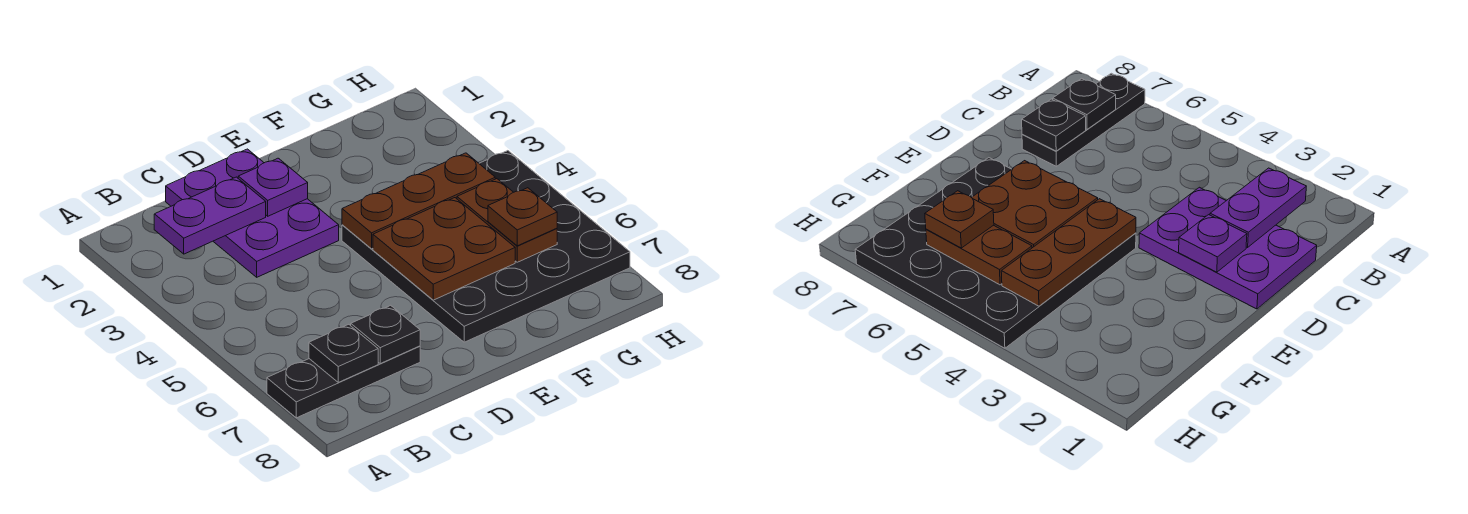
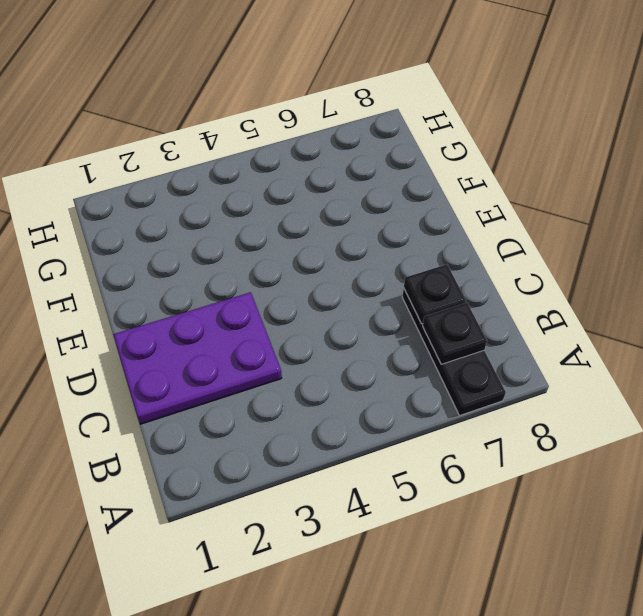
none -> black 4x4 plate [342,151,630,342]
none -> purple 1x2 plate [154,177,266,254]

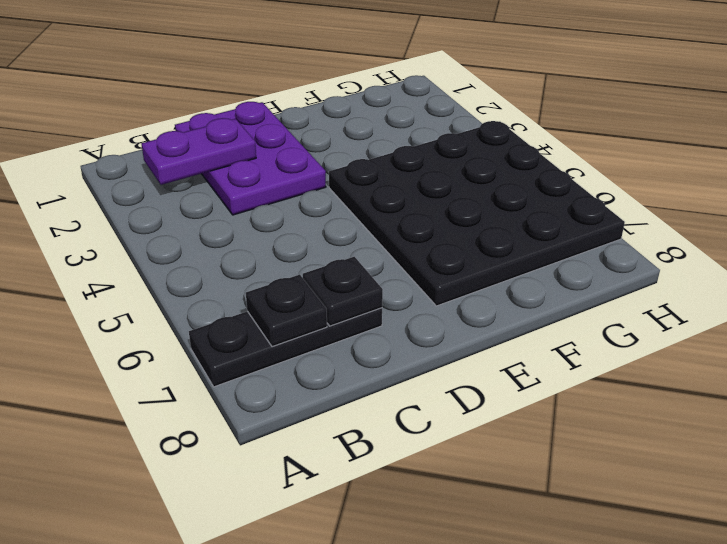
none -> purple 1x1 plate [238,158,308,216]
none -> brown 1x3 plate [342,153,495,249]

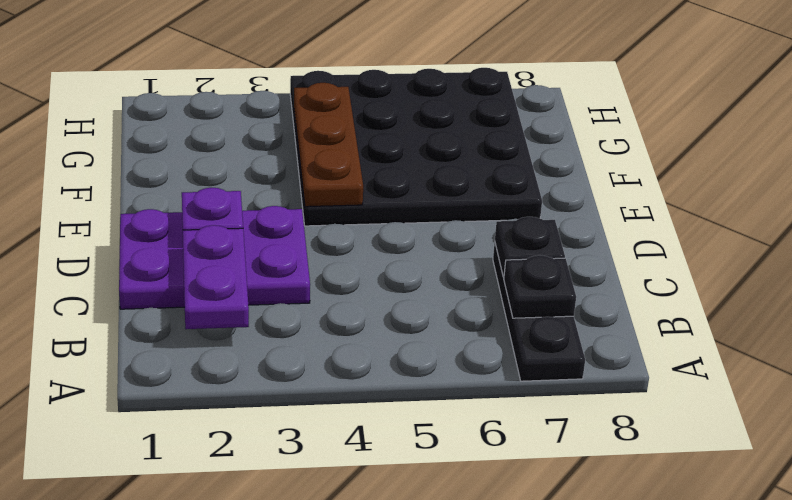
none -> brown 2x2 plate [373,198,515,300]
none -> brown 1x2 plate [457,179,557,262]

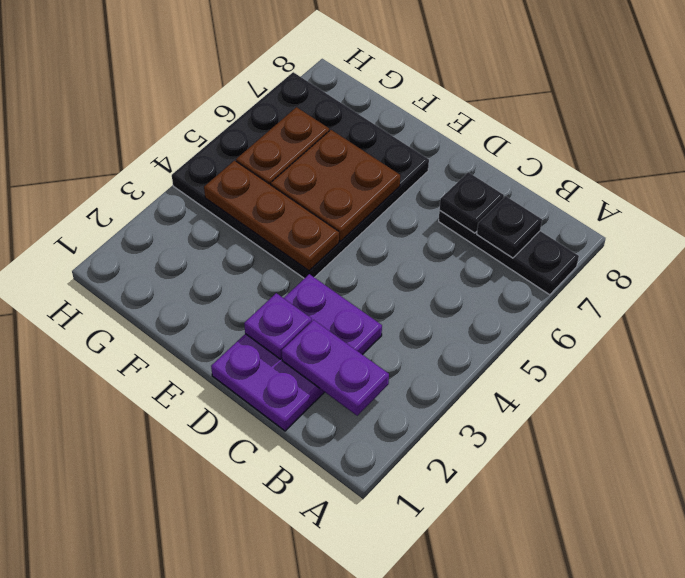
none -> brown 1x1 plate [488,188,557,246]

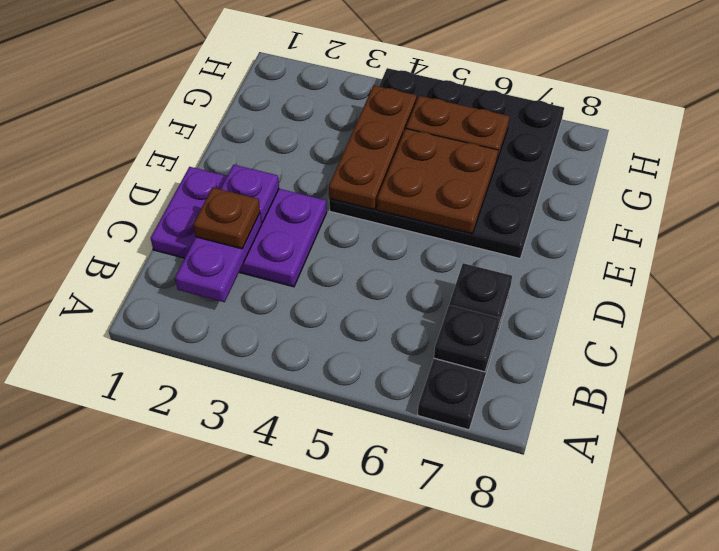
brown 1x1 plate [193,188,260,249] -> brown 1x1 plate moved to [488,188,557,246]

